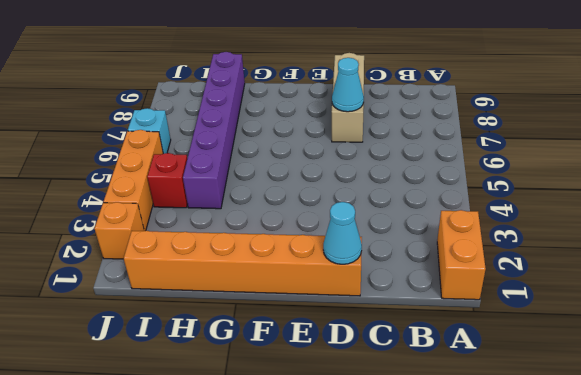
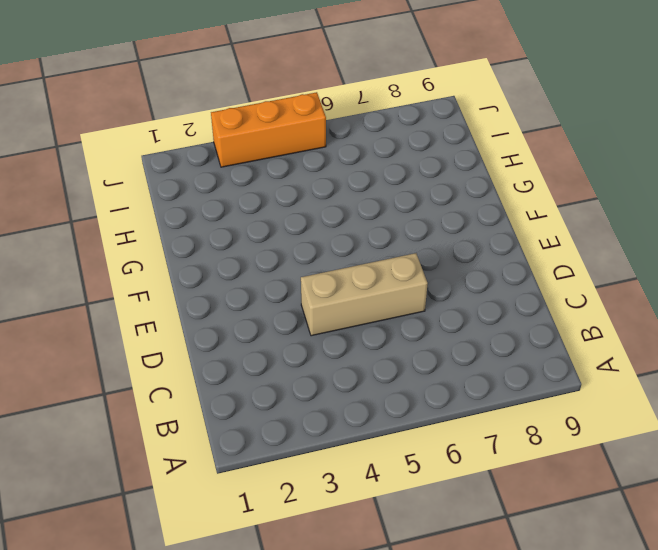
tan 1x3 brick [301,253,428,336] -> tan 1x3 brick moved to [332,53,364,142]
none -> orange 1x2 brick [437,210,486,300]
none -> orange 1x6 brick [124,231,362,296]

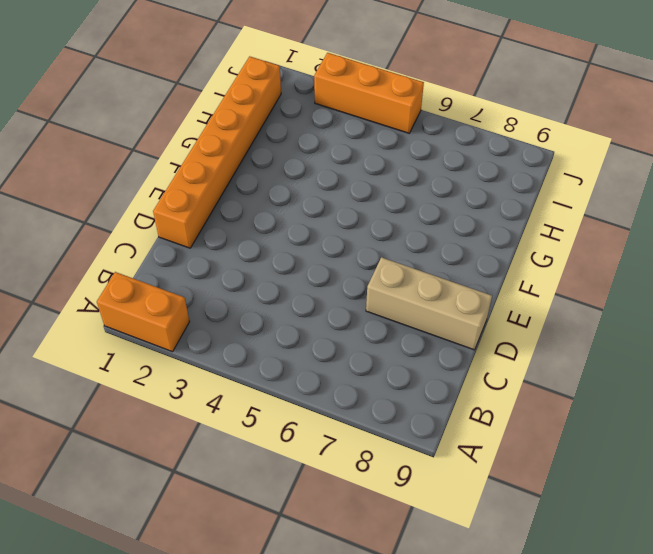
none -> purple 1x6 brick [183,52,245,209]
none -> red 1x1 brick [147,153,187,208]

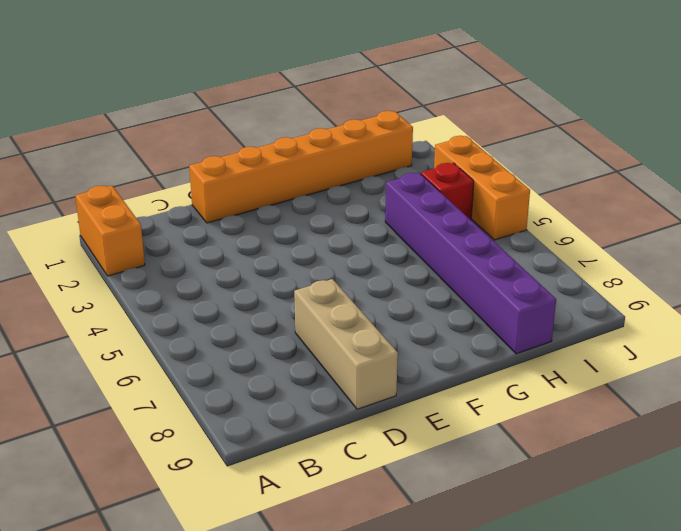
none -> orange 1x1 brick [94,202,144,259]
none -> cyan 1x1 brick [128,108,171,154]

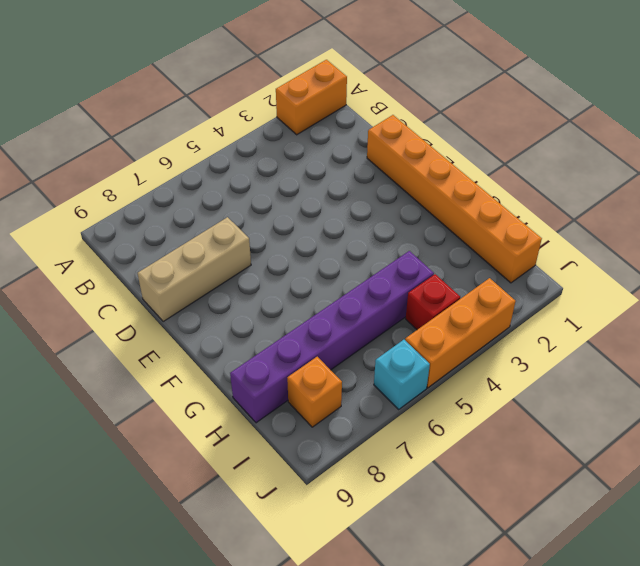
orange 1x1 brick [287,357,342,427] -> orange 1x1 brick moved to [94,202,144,259]
none -> cyan 1x1 cone [323,202,362,264]
none -> cyan 1x1 cone [332,58,364,112]

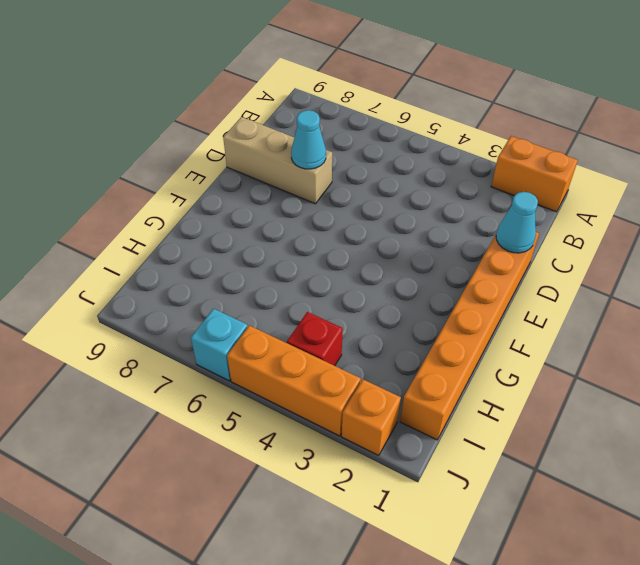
none -> purple 1x6 brick [183,52,245,209]

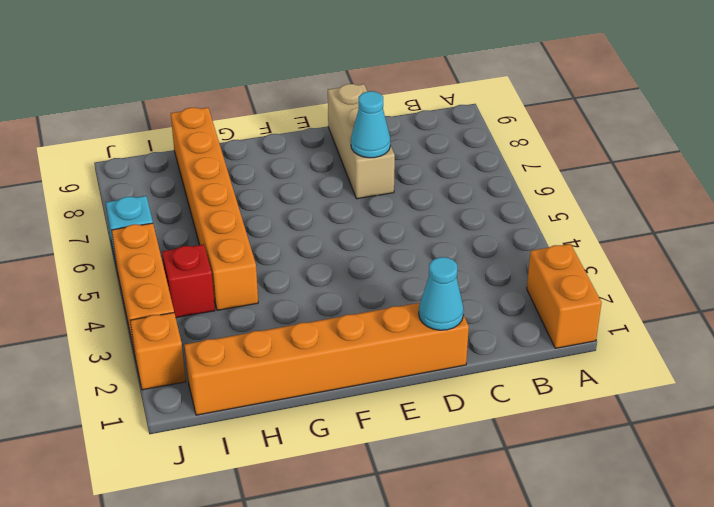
orange 1x6 brick [171,108,258,310] -> purple 1x6 brick [183,52,245,209]

